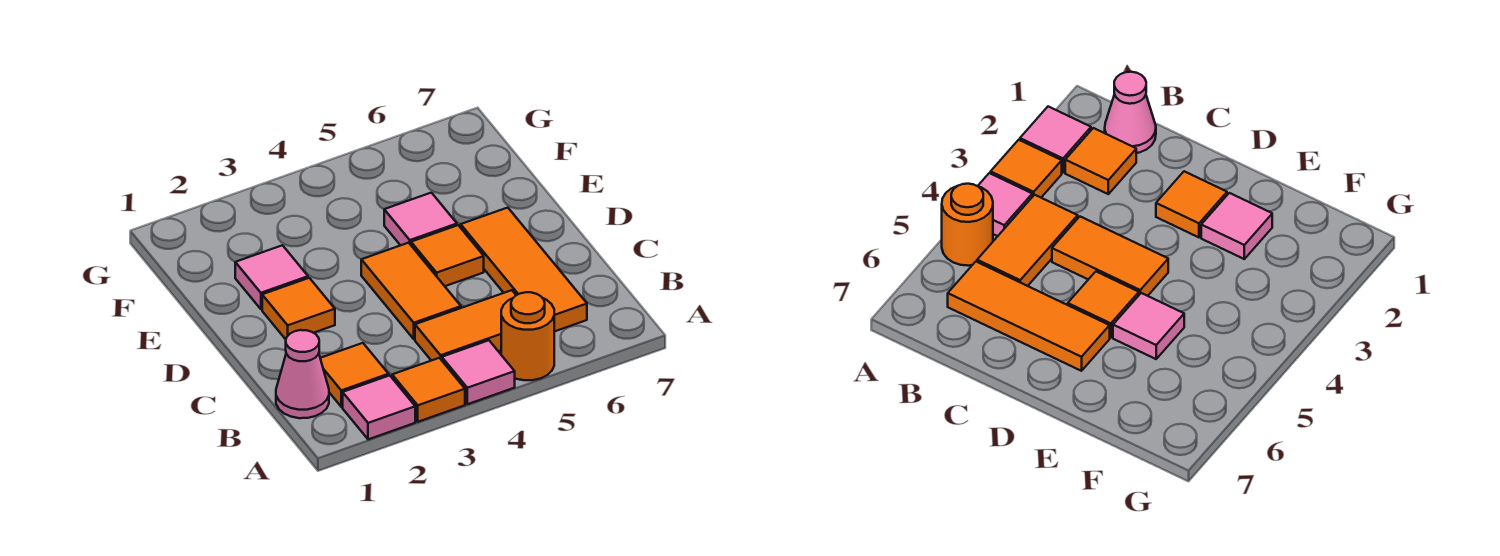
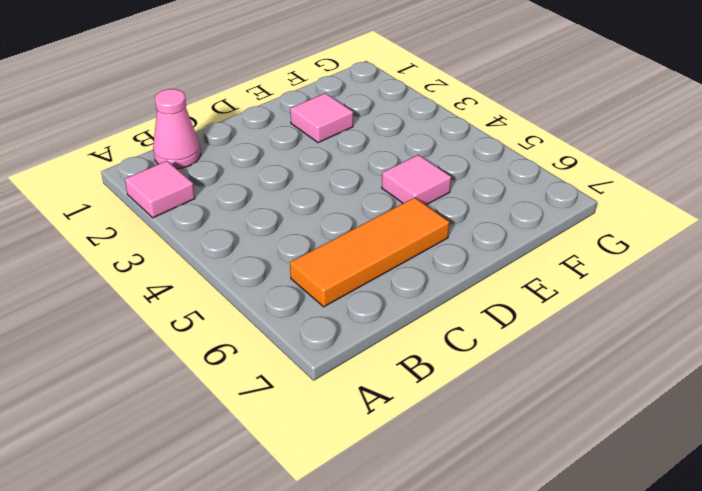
none -> orange 1x1 tile [392,358,465,422]
none -> pink 1x1 tile [442,340,515,404]
none -> orange 1x1 round brick [501,292,554,380]

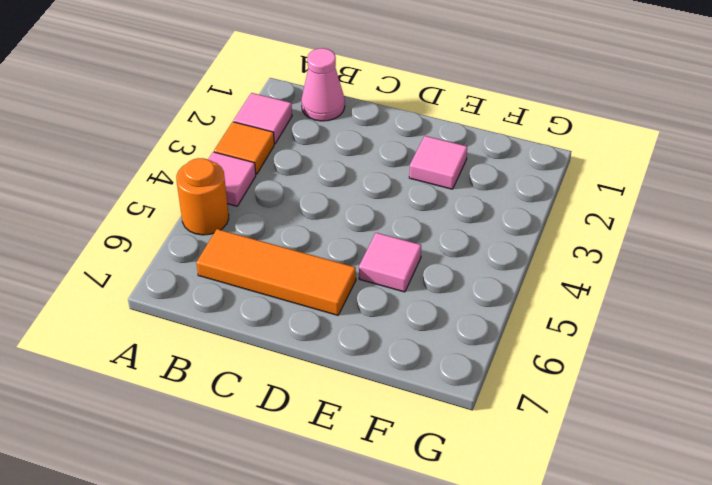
none -> orange 1x1 tile [320,343,389,407]
none -> orange 1x2 tile [415,290,516,361]
none -> orange 1x2 tile [361,243,461,339]

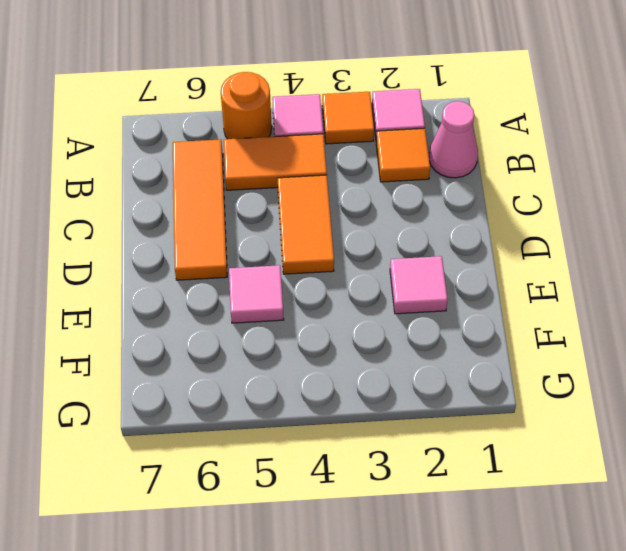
none -> orange 1x1 tile [262,278,335,339]
none -> orange 1x1 tile [411,225,484,286]

